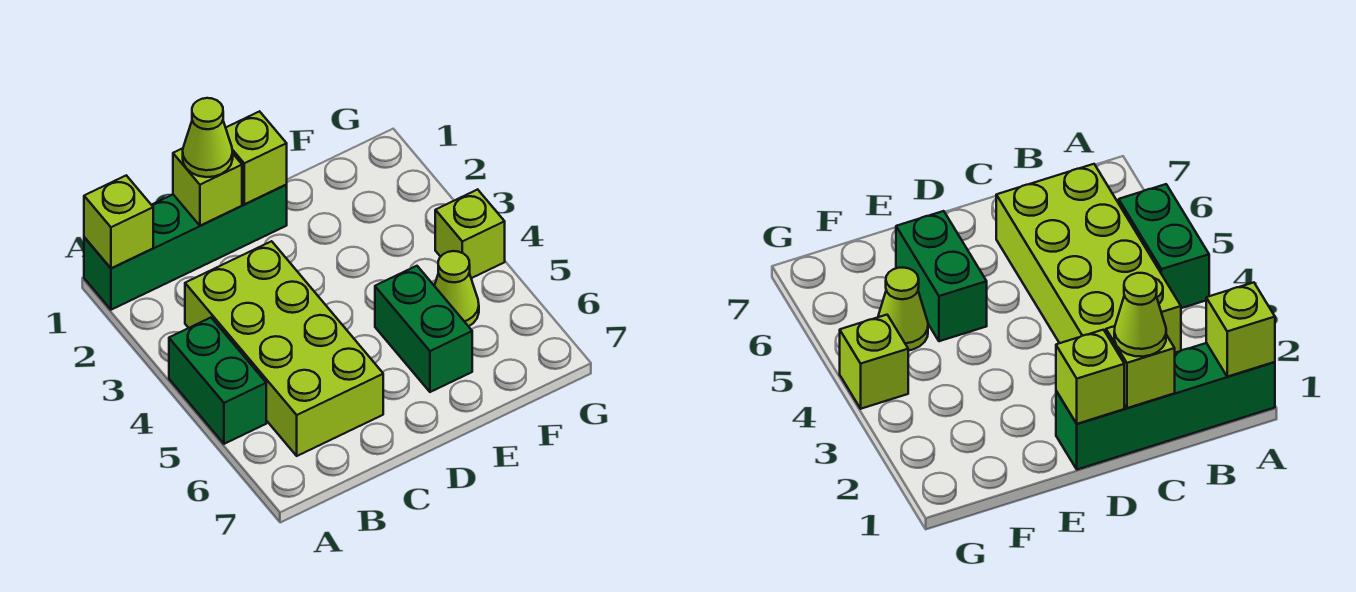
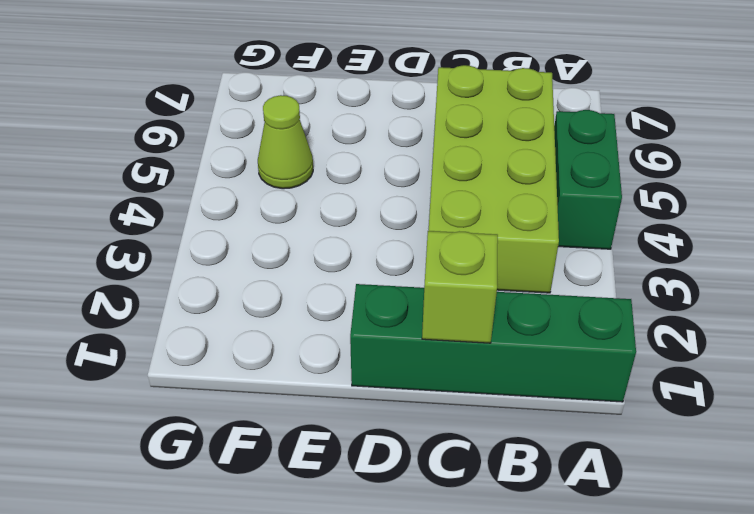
none -> green 1x2 brick [375,266,472,392]
none -> lime 1x1 brick [435,189,505,278]

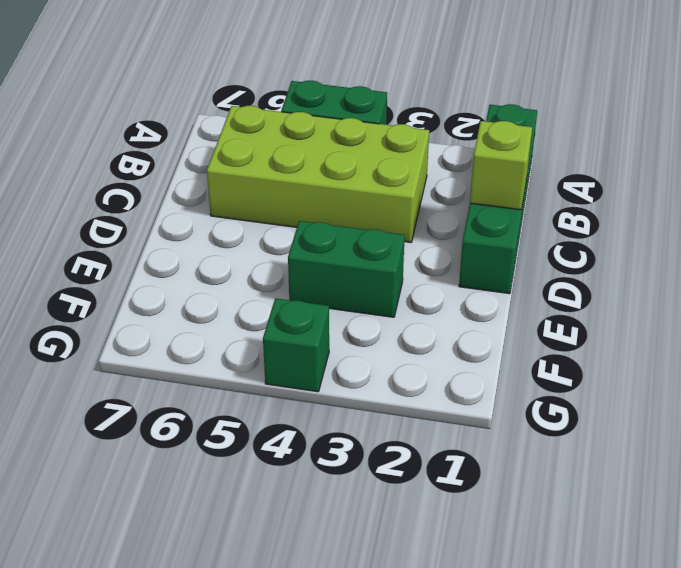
green 1x2 brick [288,221,405,317] -> green 1x2 brick moved to [375,266,472,392]
green 1x1 brick [263,298,329,392] -> lime 1x1 brick [435,189,505,278]
none -> lime 1x1 cone [434,251,479,326]
none -> lime 1x1 brick [84,175,153,268]

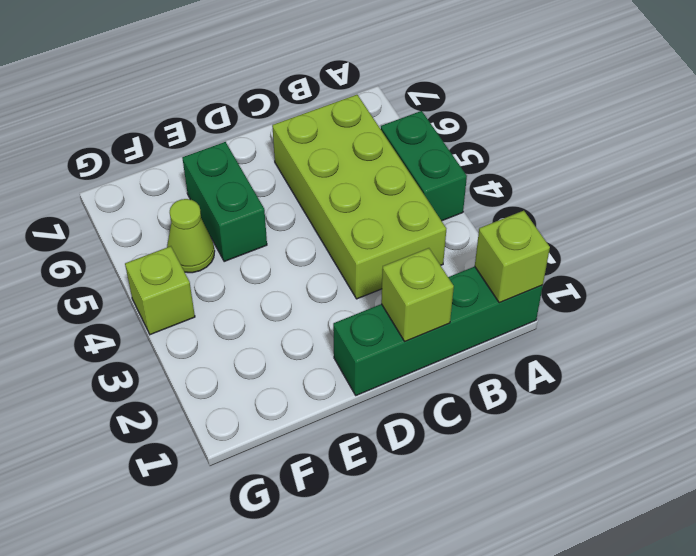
none -> lime 1x1 brick [226,111,287,204]
none -> lime 1x1 cone [183,98,233,177]

